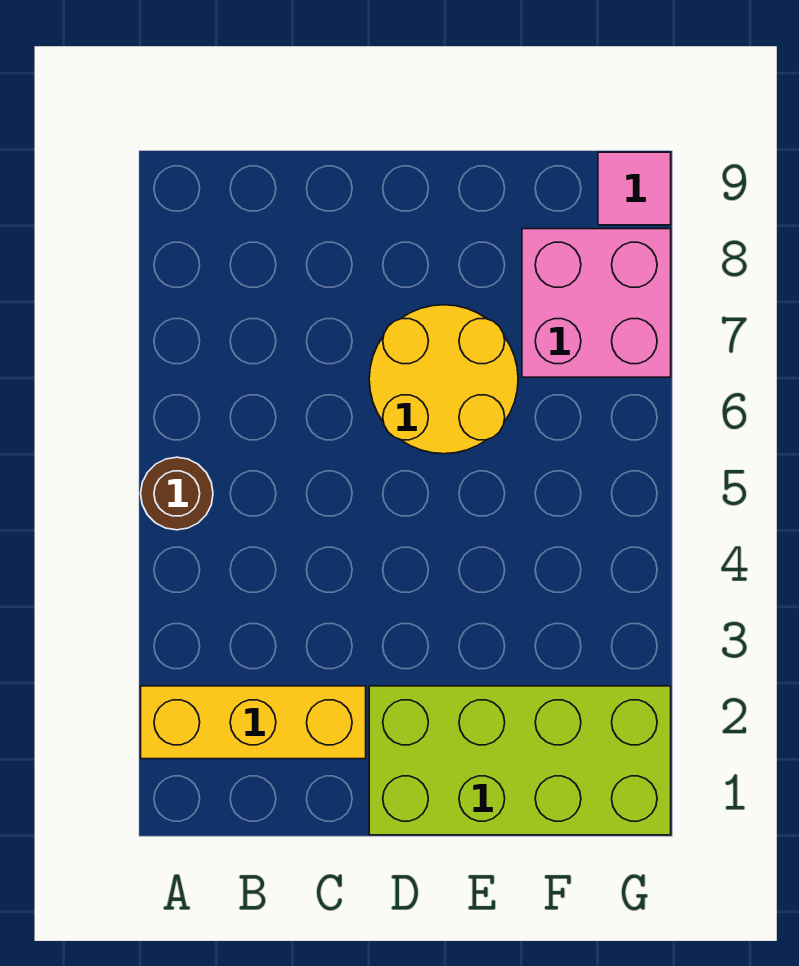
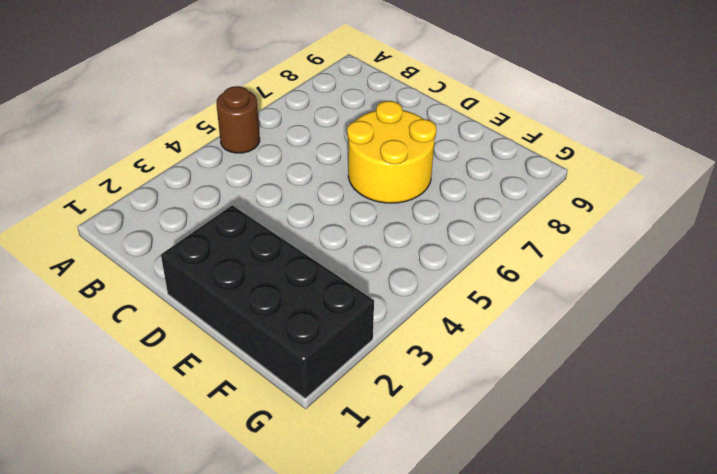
black 2x4 brick [161,205,374,398] -> lime 2x4 brick [369,686,671,835]
none -> yellow 1x3 brick [141,686,366,759]
none -> pink 2x2 brick [522,229,671,377]

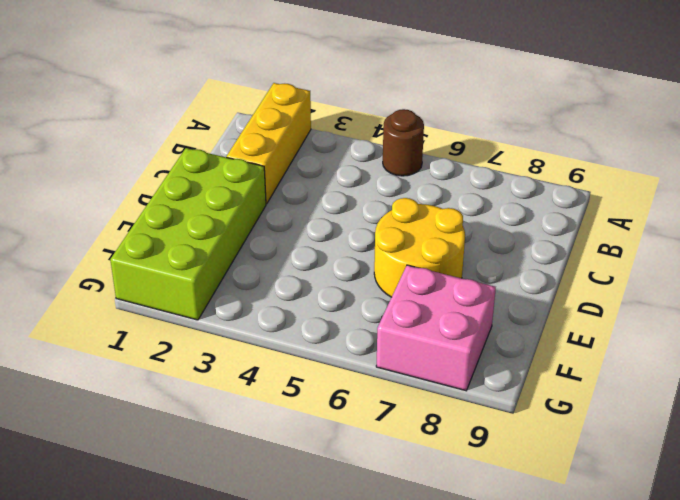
none -> pink 1x1 tile [598,152,671,225]

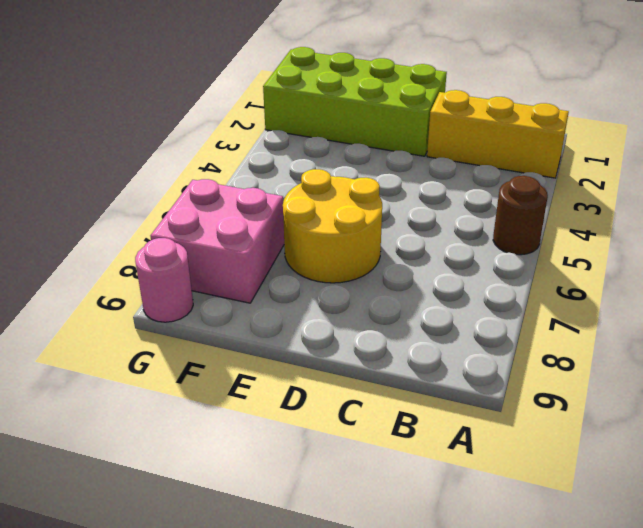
pink 1x1 round brick [135,238,193,322] -> pink 1x1 tile [598,152,671,225]

